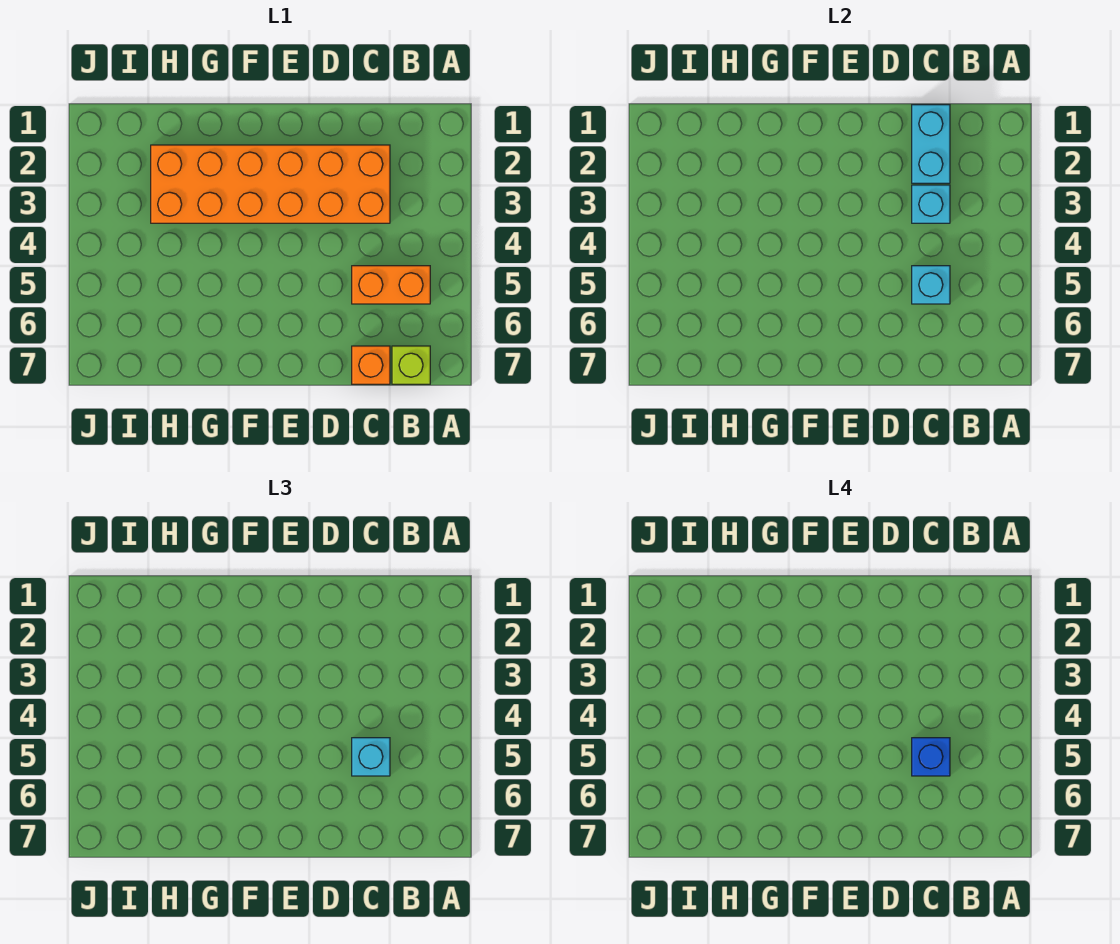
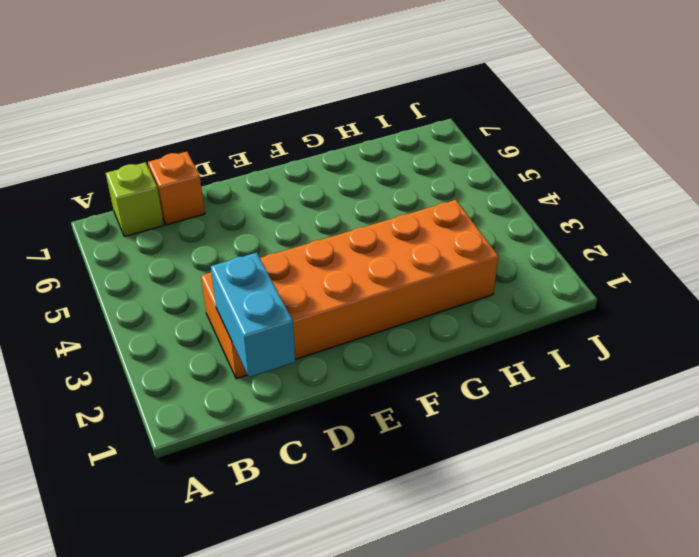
none -> orange 1x2 brick [352,266,430,304]
none -> cyan 1x1 brick [912,185,950,223]

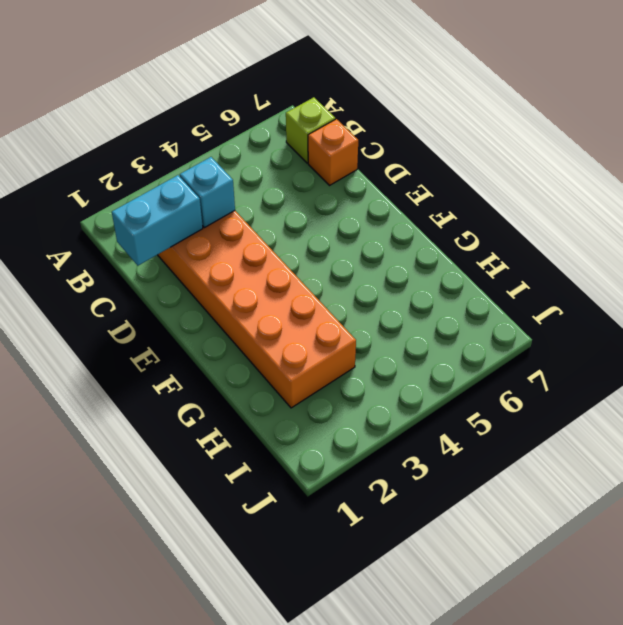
none -> orange 1x2 brick [352,266,430,304]
none -> cyan 1x1 brick [912,266,950,304]

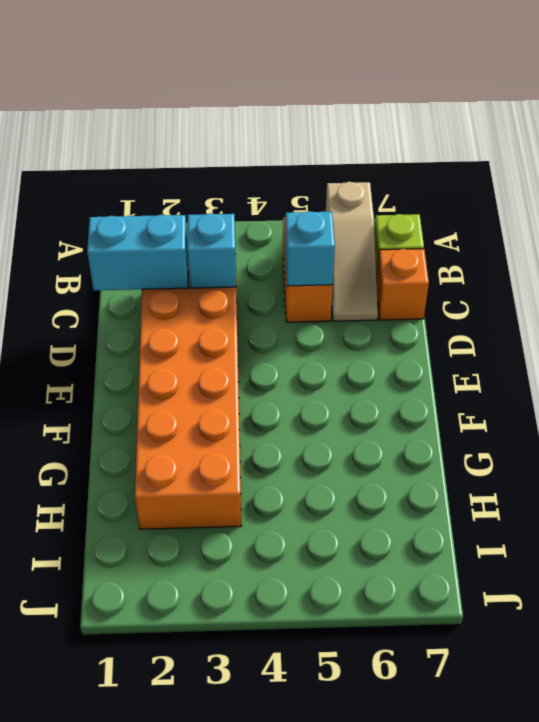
tan 1x3 slope [326,182,378,321] -> none
none -> cyan 1x1 brick [352,738,390,776]
none -> blue 1x1 brick [912,738,950,776]

